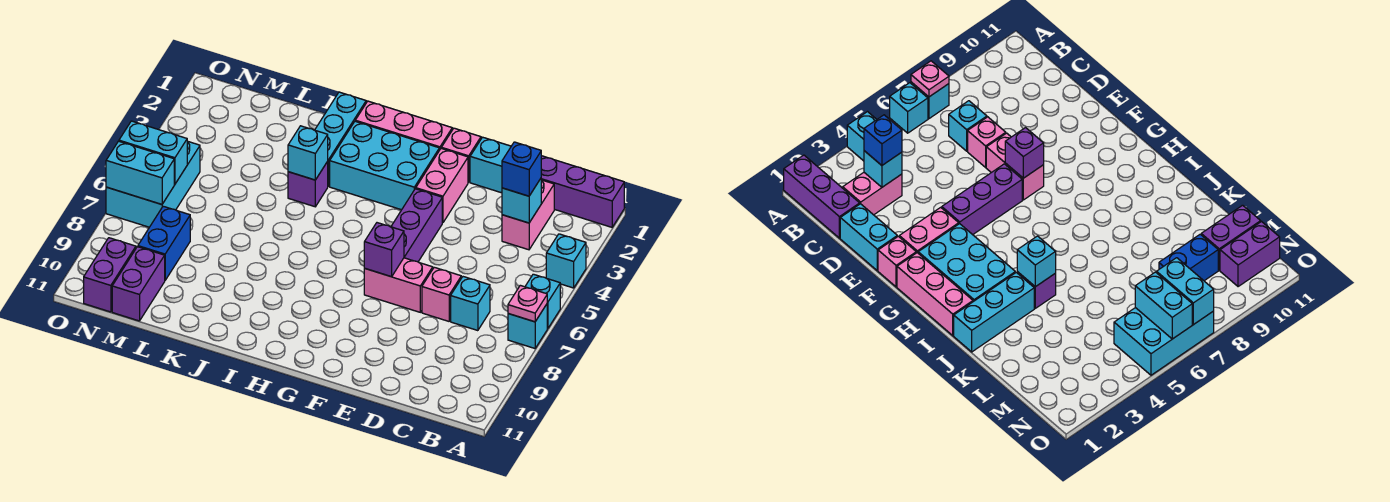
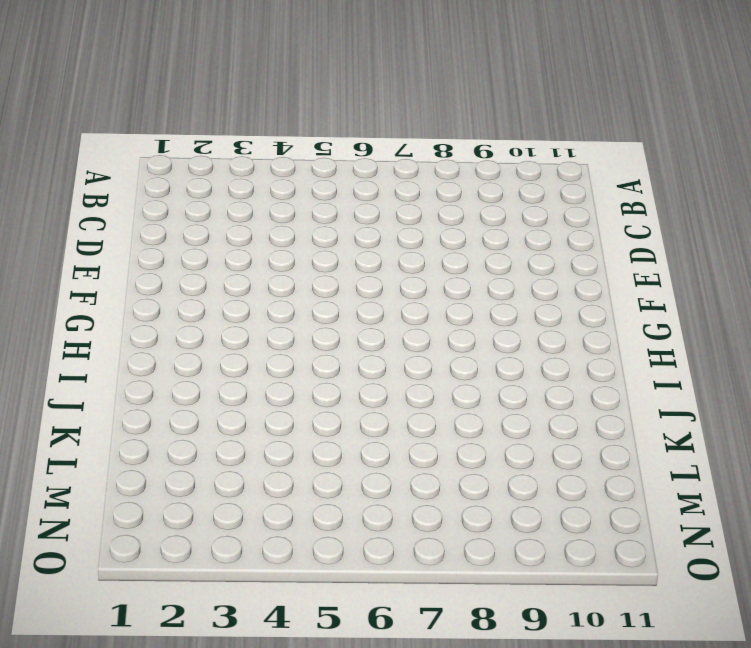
none -> purple 1x3 brick [541,156,624,227]
none -> cyan 1x1 brick [546,234,586,288]
none -> cyan 1x1 brick [525,274,560,328]

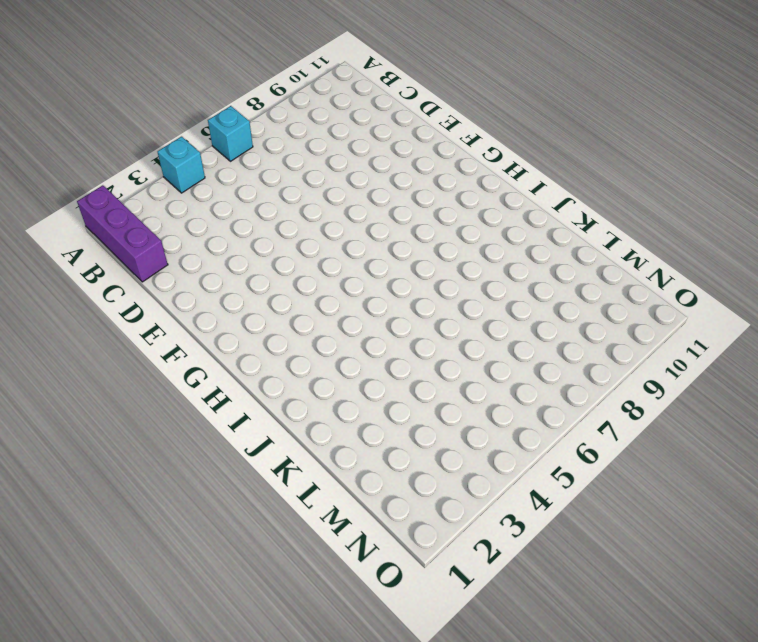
none -> cyan 1x1 brick [508,304,547,348]
none -> pink 1x2 brick [502,180,554,250]
none -> cyan 1x1 brick [451,277,490,331]

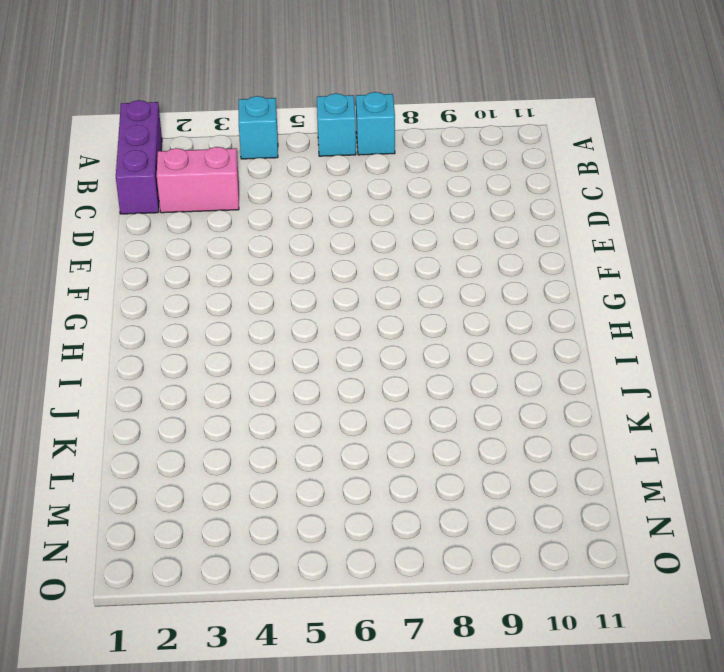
none -> cyan 1x1 brick [451,277,490,331]
none -> cyan 1x2 brick [470,137,511,193]
none -> pink 1x1 brick [422,267,461,321]

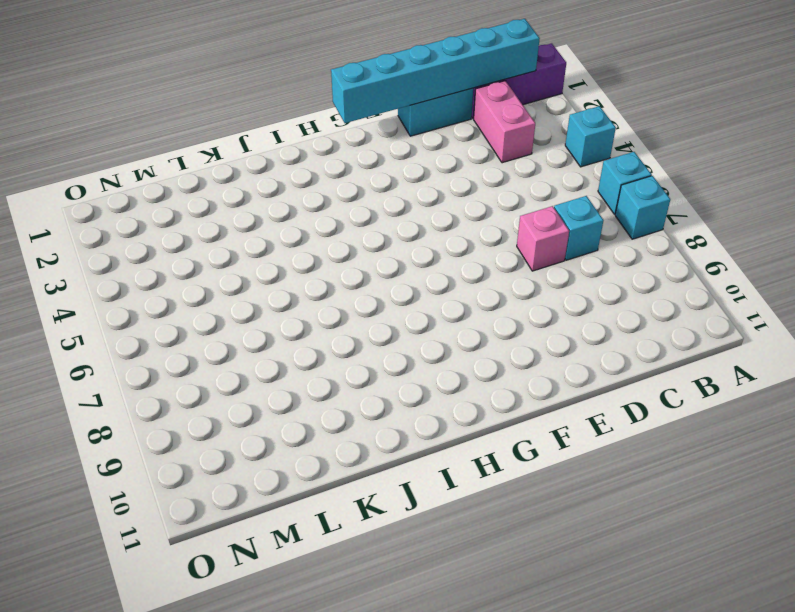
cyan 1x6 brick [331,19,540,123] -> none
none -> pink 1x2 brick [364,258,433,312]
none -> pink 1x1 brick [441,128,481,182]
none -> pink 1x2 brick [416,149,468,223]

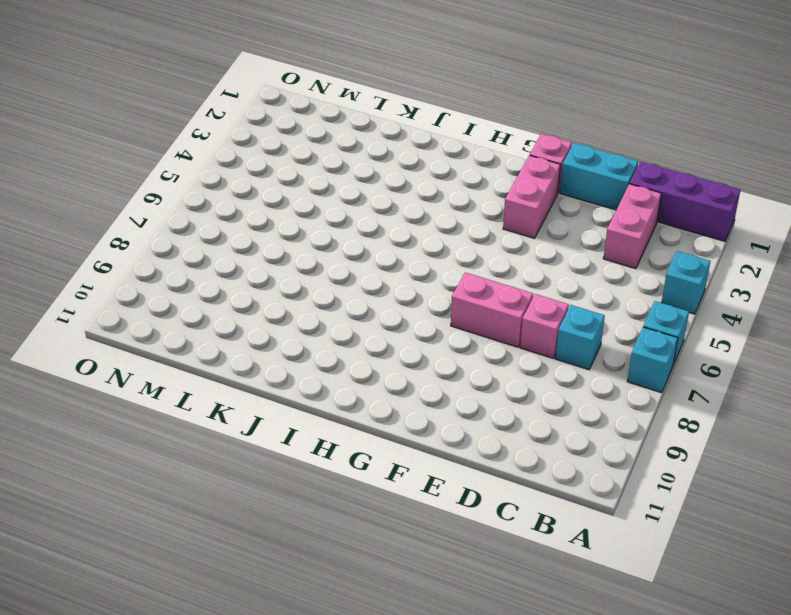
none -> purple 1x3 brick [391,189,442,262]
none -> pink 1x3 brick [355,101,452,150]
none -> cyan 2x3 brick [330,121,439,210]

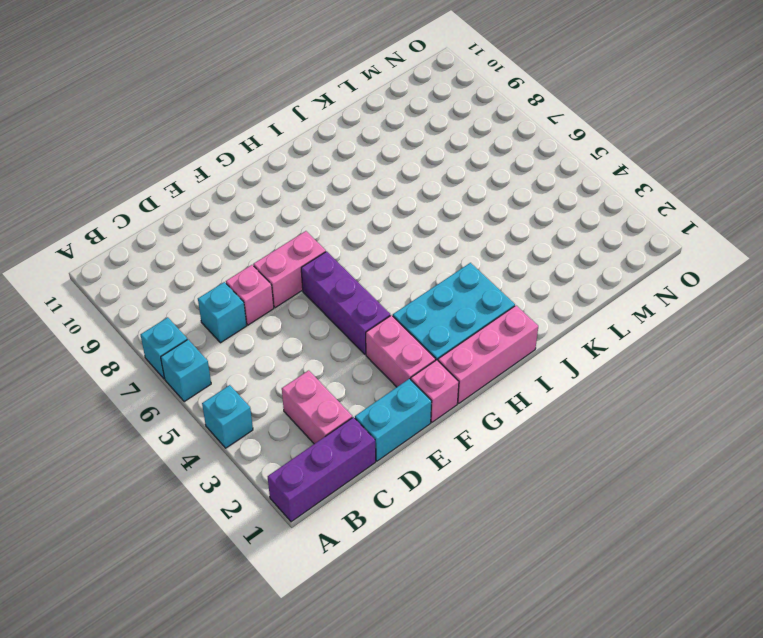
none -> cyan 1x3 brick [315,92,366,186]
none -> purple 1x1 brick [288,162,328,207]
none -> blue 1x2 brick [138,206,190,280]

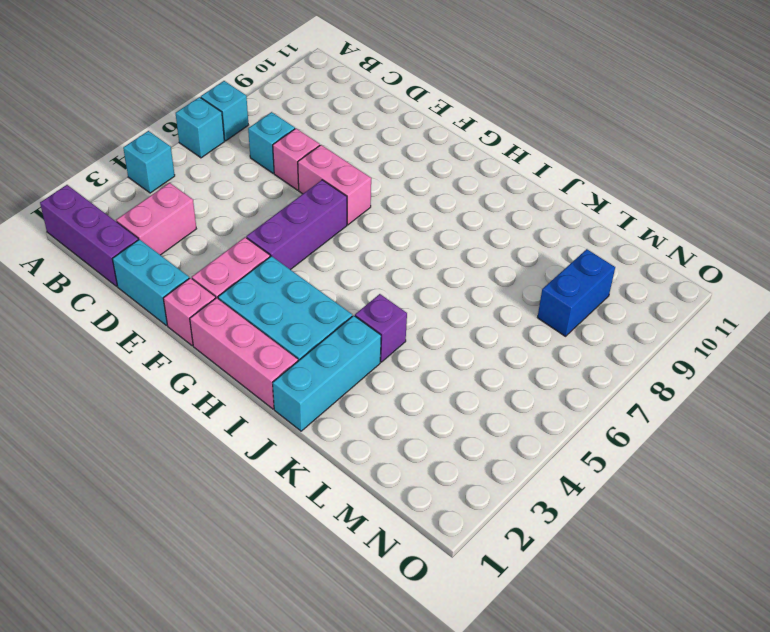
none -> purple 1x2 brick [112,247,165,321]
none -> cyan 2x3 brick [106,141,200,227]
none -> purple 1x2 brick [84,238,136,312]

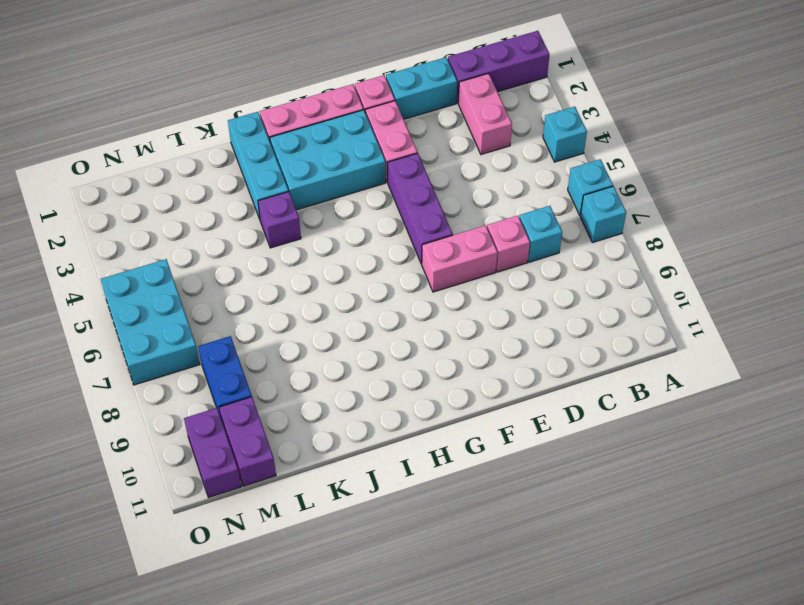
none -> pink 1x1 plate [508,285,547,322]
none -> cyan 1x1 brick [502,179,541,223]
none -> purple 1x1 brick [364,223,404,277]

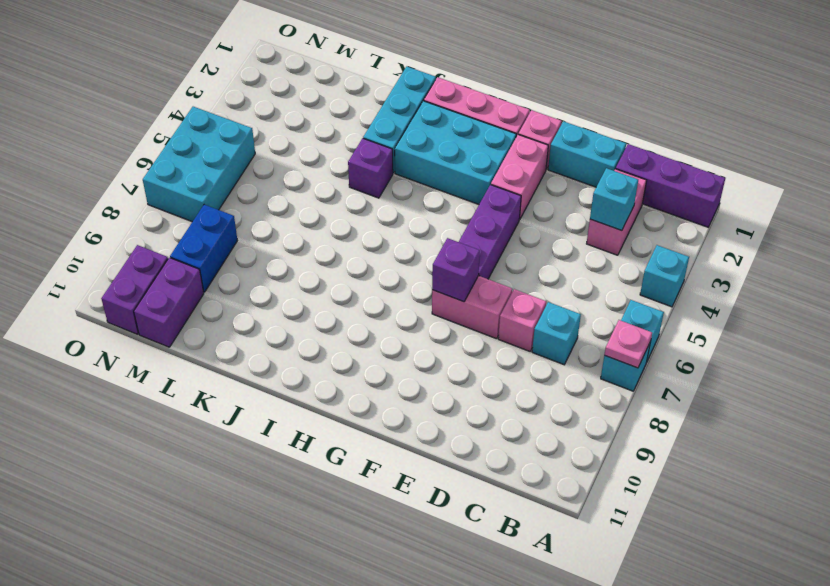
none -> cyan 1x1 brick [288,126,328,180]
none -> cyan 1x2 brick [119,121,187,184]
none -> cyan 1x2 brick [106,141,174,204]

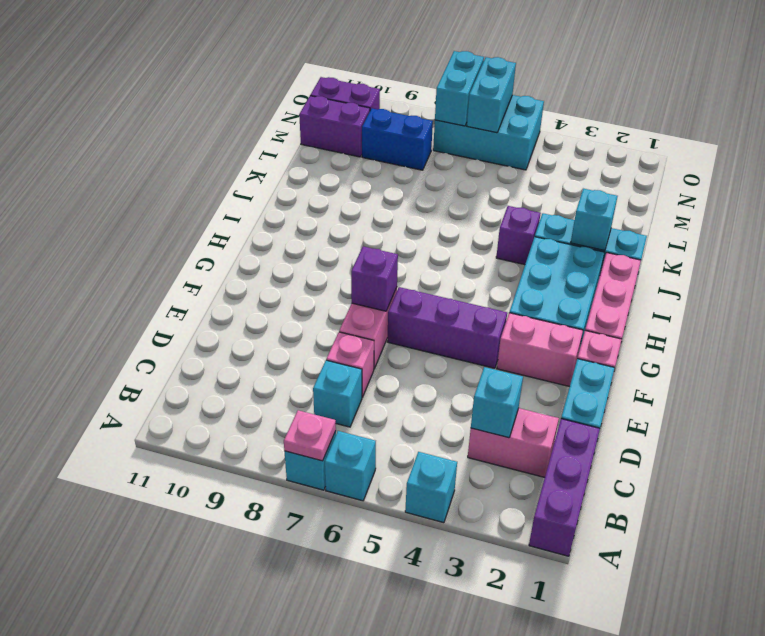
cyan 1x1 brick [571,189,617,251] -> cyan 1x1 brick moved to [288,126,328,180]
none -> blue 1x1 brick [502,142,541,196]

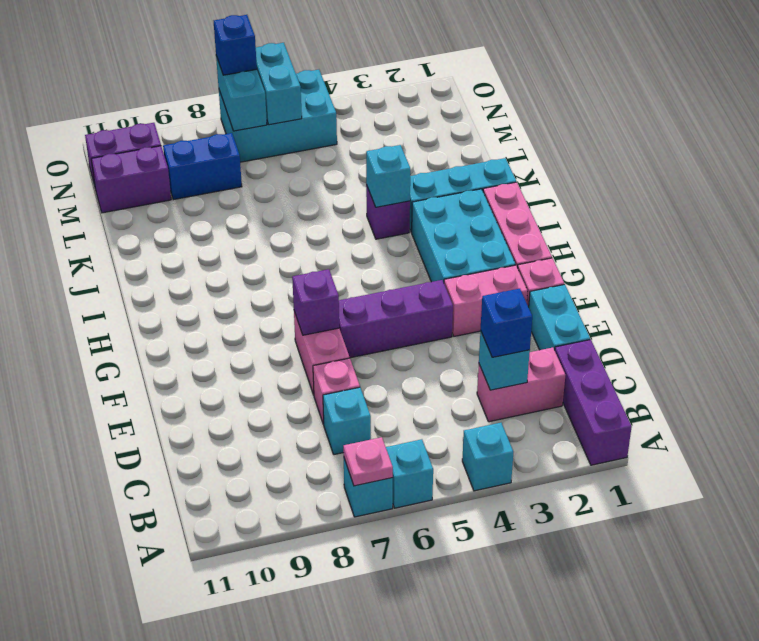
blue 1x1 brick [214,15,257,75] -> none

